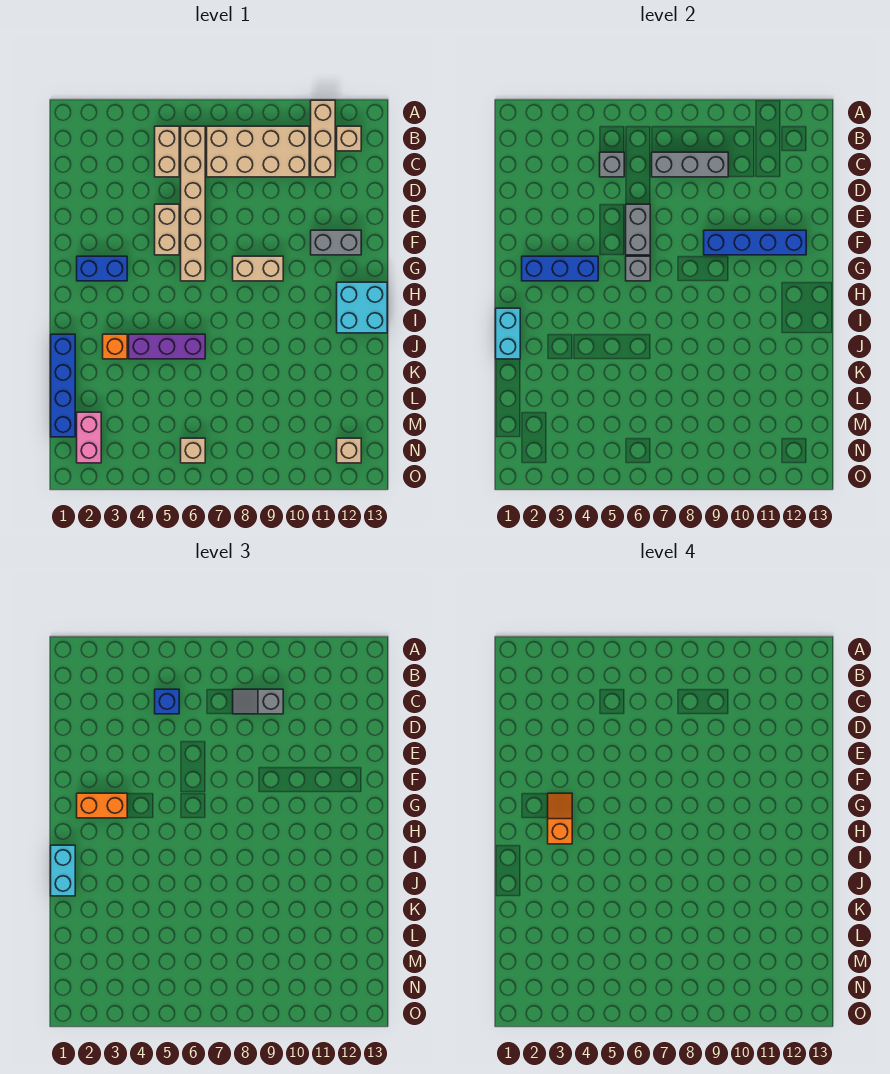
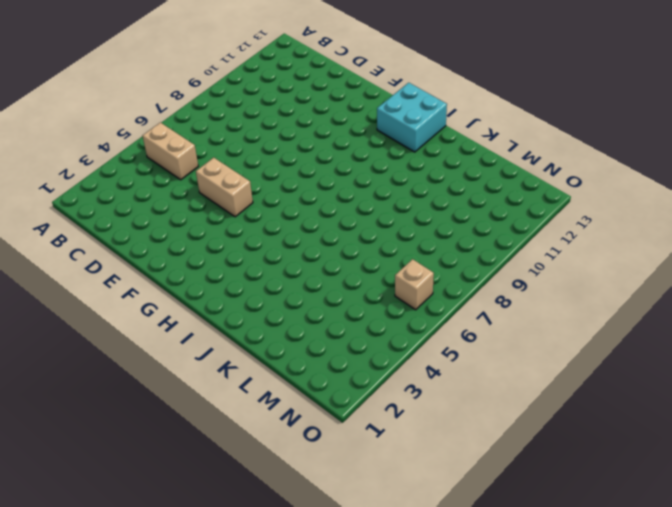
none -> tan 1x3 brick [311,100,335,177]
none -> tan 1x6 brick [181,126,205,281]
none -> tan 2x4 brick [207,126,309,177]

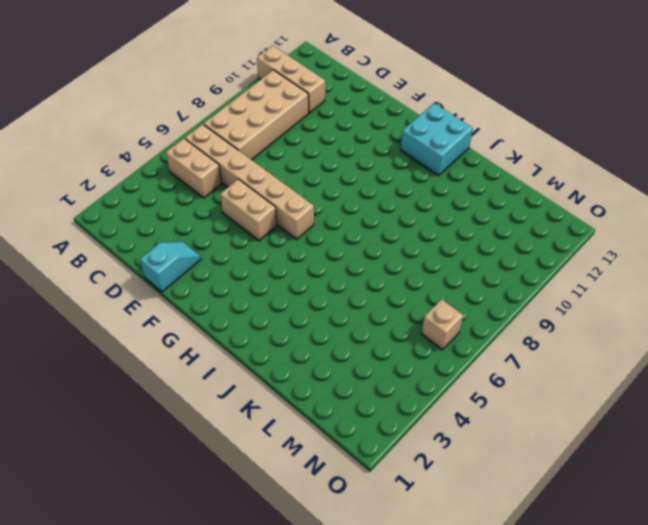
cyan 1x2 slope [140,242,201,292] -> none
none -> tan 1x1 brick [337,126,361,151]
none -> grey 1x2 brick [311,230,361,255]
none -> blue 1x2 brick [77,256,127,281]

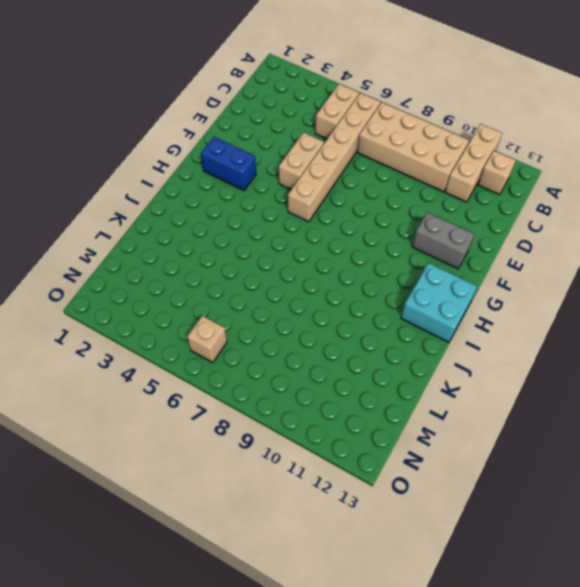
none -> tan 1x2 brick [233,256,283,281]
none -> blue 1x4 brick [51,334,75,437]
none -> orange 1x1 brick [103,334,127,359]

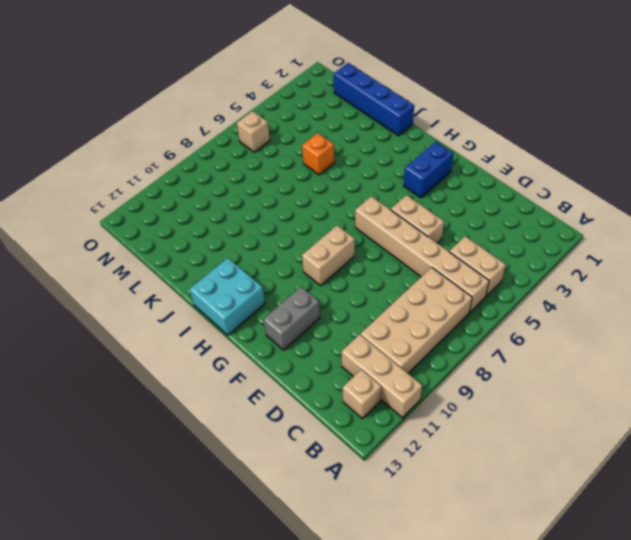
orange 1x1 brick [302,133,334,175] -> orange 1x1 brick moved to [103,334,127,359]
none -> purple 1x3 brick [129,334,205,359]
none -> pink 1x2 brick [77,412,101,463]
none -> tan 1x1 brick [337,438,361,463]

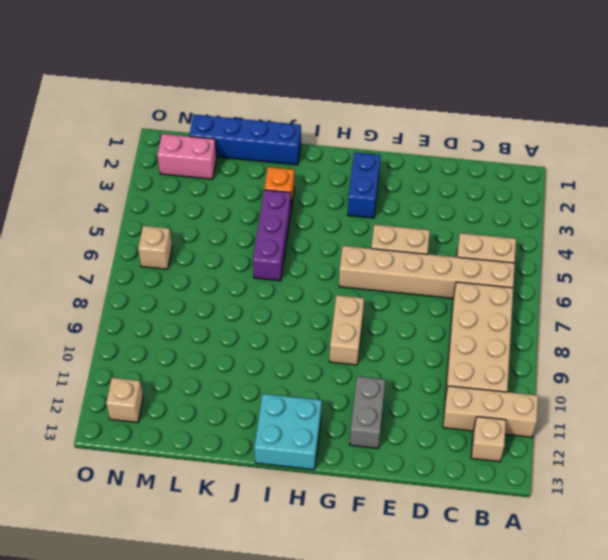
none -> grey 1x1 brick [600,152,624,177]
none -> grey 1x3 brick [652,152,728,177]
none -> grey 1x2 brick [626,204,650,255]

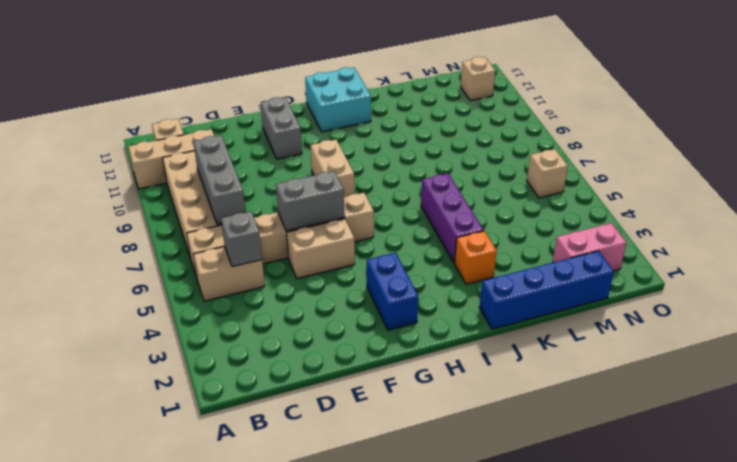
none -> blue 1x4 brick [704,230,806,255]
none -> blue 1x3 brick [522,256,598,281]
none -> grey 1x1 brick [626,256,650,281]

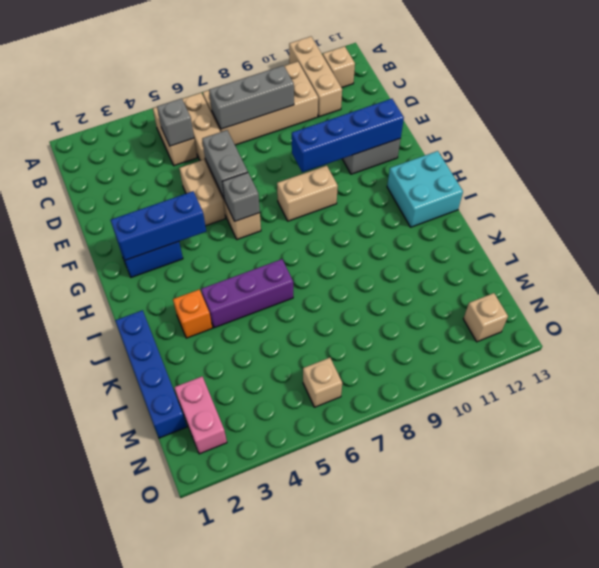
none -> cyan 1x2 brick [496,308,520,359]
none -> blue 1x1 brick [155,689,179,714]
none -> grey 1x2 slope [233,689,283,714]

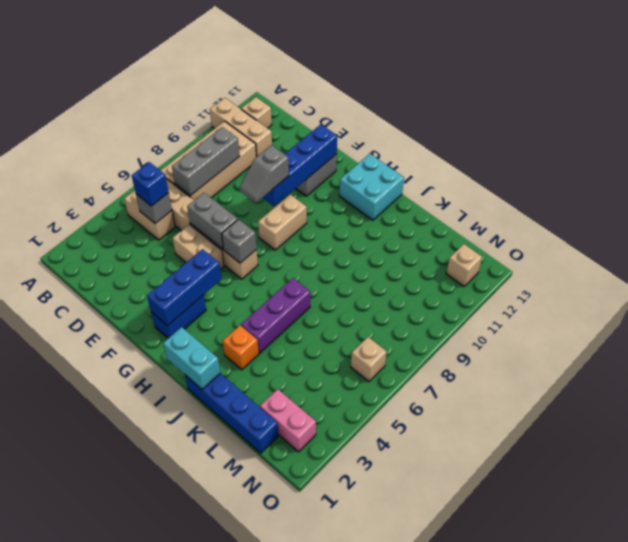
grey 1x2 slope [239,145,289,203] -> grey 1x2 slope moved to [233,689,283,714]
none -> orange 1x2 brick [77,793,127,818]
none -> cyan 1x2 brick [51,845,75,896]
none -> orange 1x2 slope [548,793,572,844]

